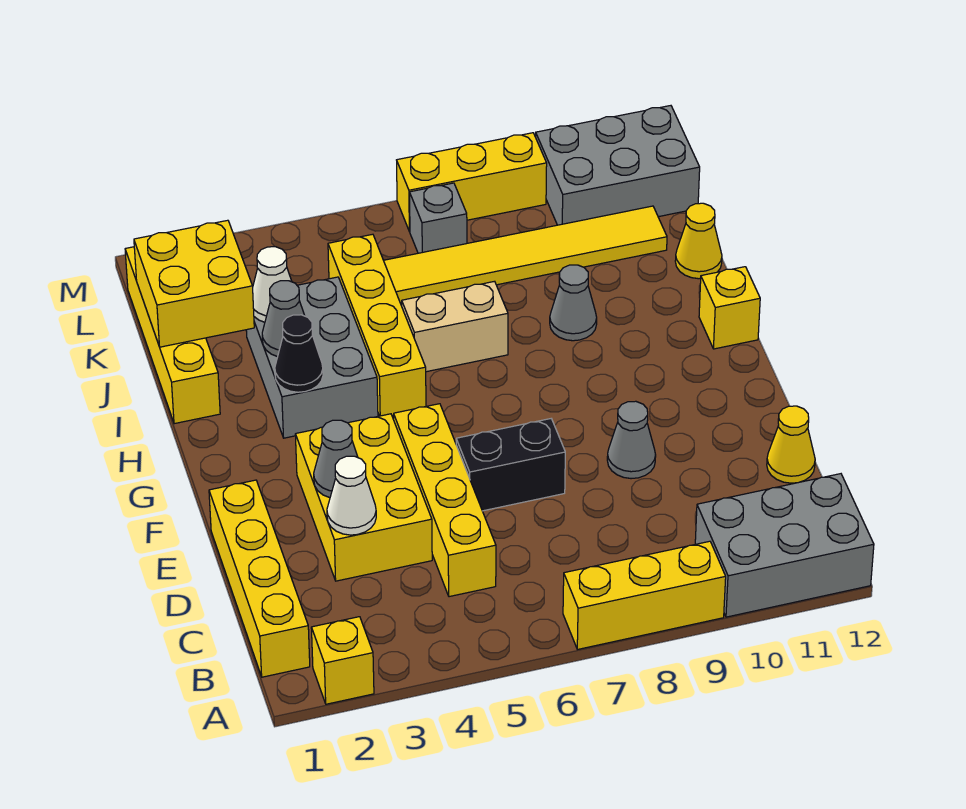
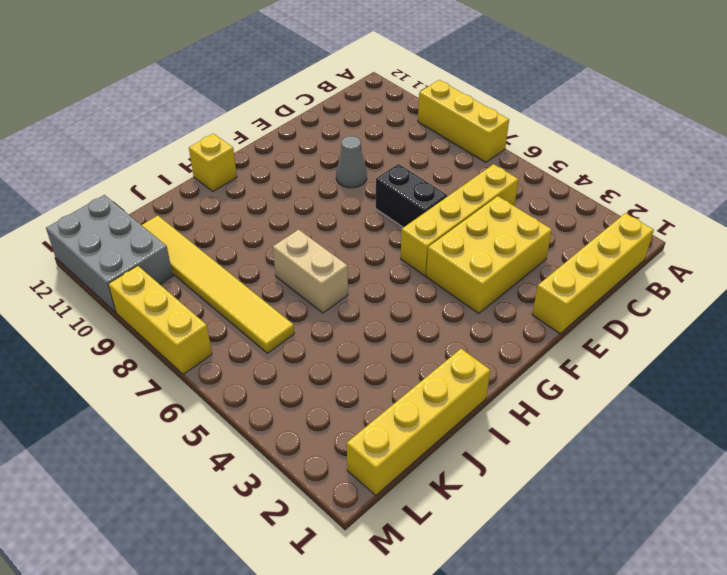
none -> yellow 1x1 brick [311,617,374,704]
none -> grey 2x3 brick [695,474,874,617]
none -> yellow 1x1 cone [767,406,815,483]

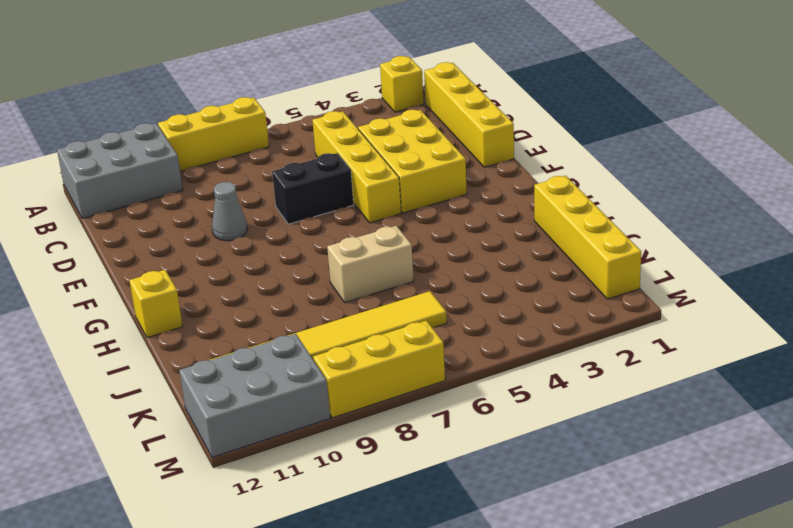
none -> yellow 1x1 cone [767,406,815,483]
none -> grey 2x3 brick [246,277,378,438]
none -> yellow 1x4 brick [328,234,426,416]

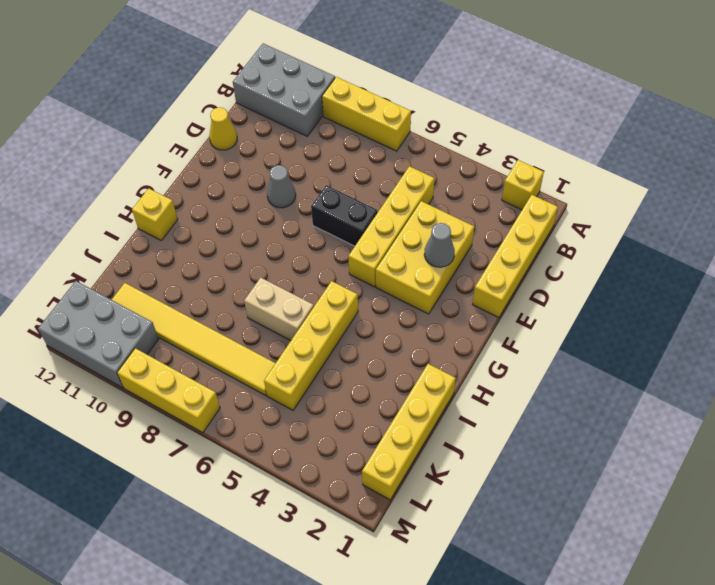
none -> grey 2x3 brick [246,277,378,438]
none -> grey 1x1 cone [550,265,597,341]
none -> yellow 1x1 cone [675,203,722,279]

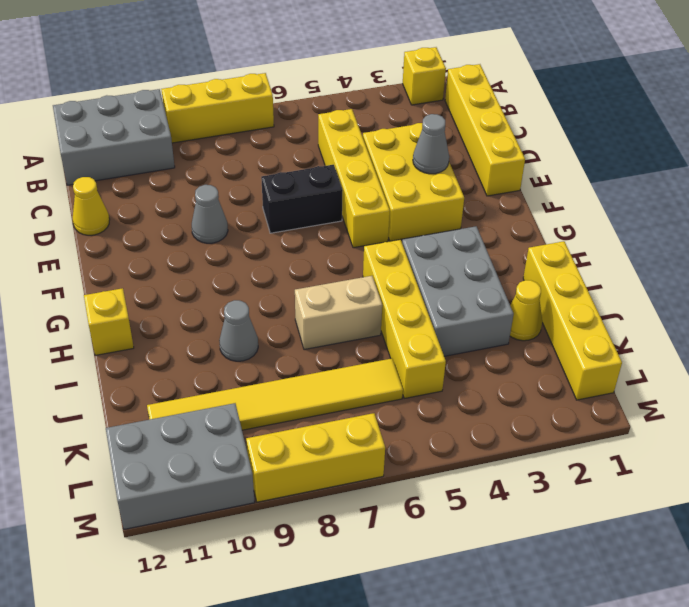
yellow 1x1 cone [510,280,542,341] -> yellow 1x1 cone moved to [675,203,722,279]
none -> grey 1x1 brick [410,183,467,253]
none -> white 1x1 cone [327,456,376,535]
none -> black 1x1 cone [275,315,323,392]

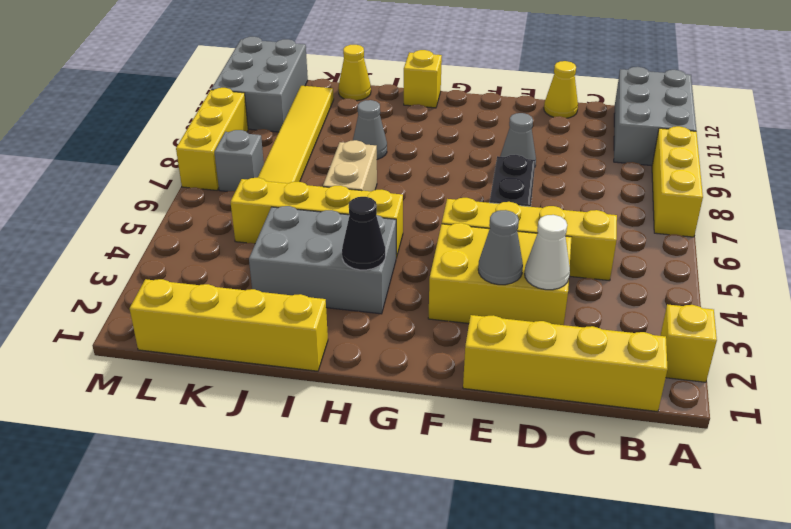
none -> grey 1x1 cone [262,281,305,357]
none -> yellow 2x2 brick [134,220,254,347]
none -> white 1x1 cone [253,247,292,322]

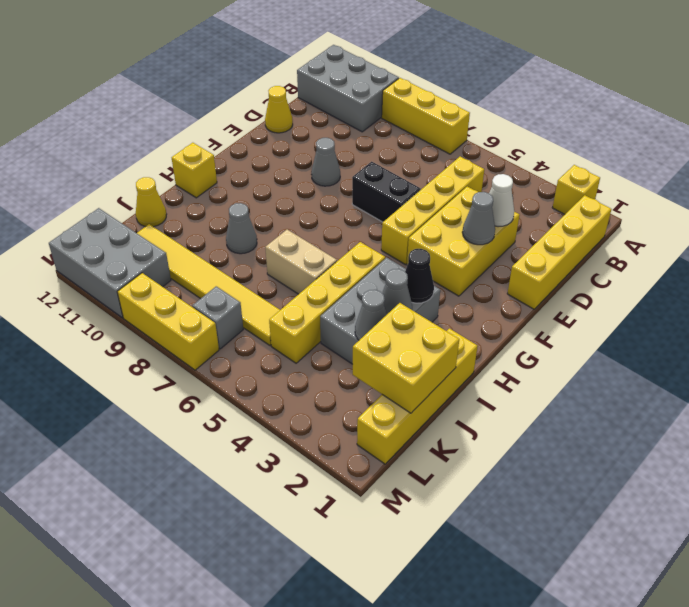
grey 1x1 cone [355,290,387,340] -> white 1x1 cone [253,247,292,322]

